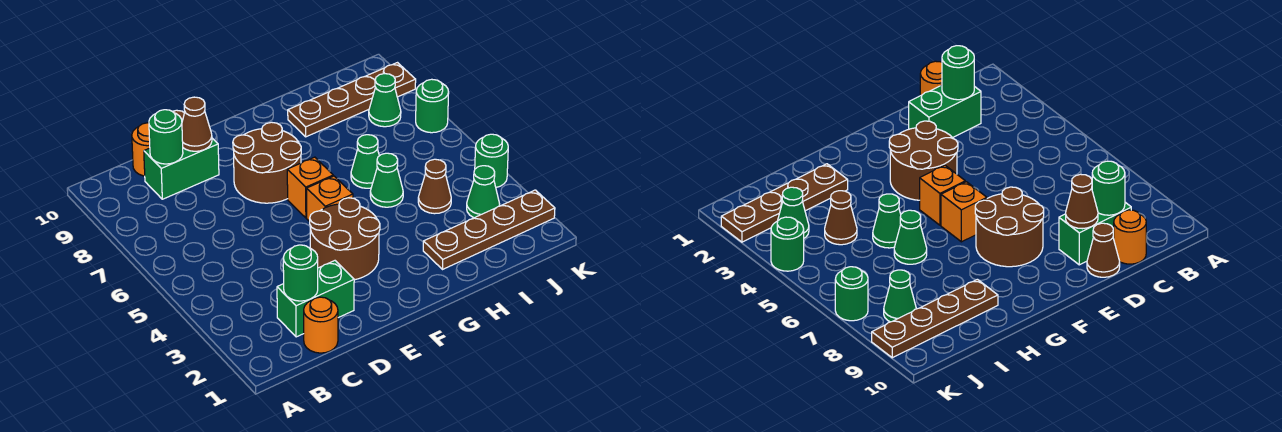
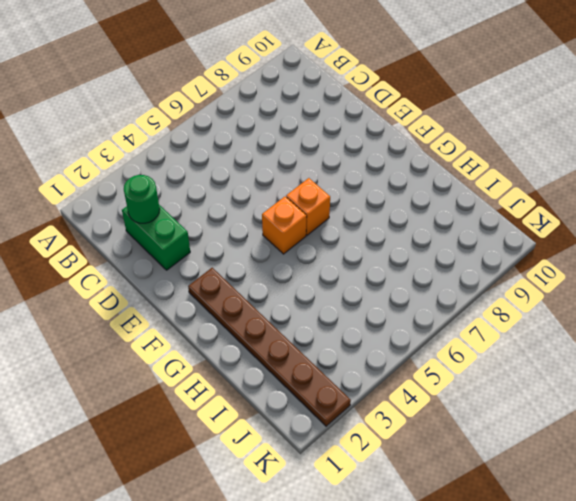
brown 1x6 plate [188,268,351,426] -> brown 1x4 plate [423,190,555,269]
none -> orange 1x1 round brick [304,297,338,353]
none -> green 1x2 brick [144,138,219,199]
none -> orange 1x1 round brick [132,123,150,176]

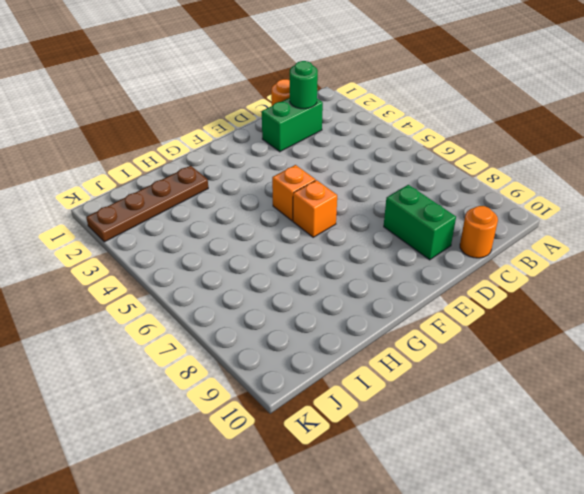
green 1x2 brick [384,185,456,260] -> green 1x2 brick turned to [144,138,219,199]
none -> brown 1x1 cone [1087,223,1120,277]
none -> brown 2x2 round brick [310,198,380,280]
none -> brown 2x2 round brick [233,122,301,203]

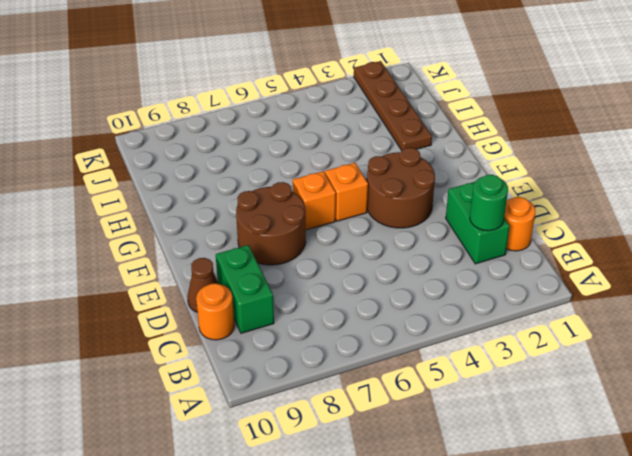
none -> green 1x1 cone [370,153,403,207]
none -> green 1x1 cone [351,135,379,188]
none -> brown 1x4 plate [288,63,416,137]

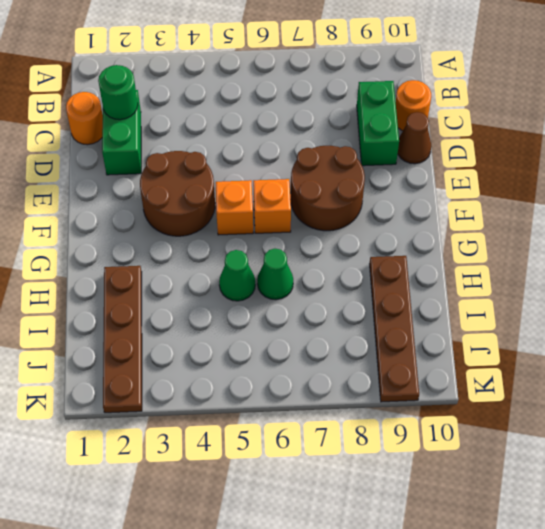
none -> brown 1x1 cone [418,159,451,214]
none -> green 1x1 cone [467,166,500,218]
none -> green 1x1 cone [369,74,401,127]

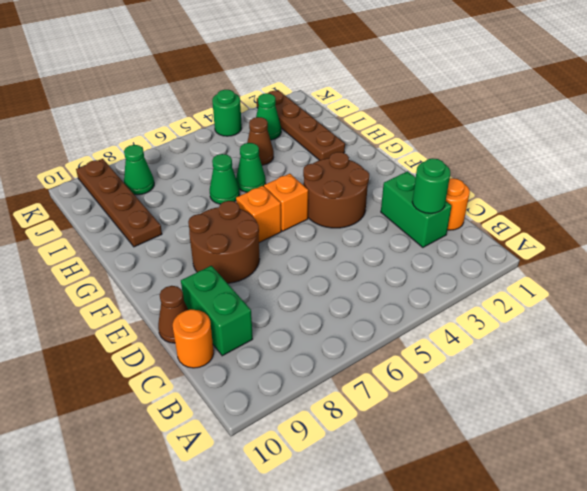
none -> green 1x1 round brick [416,79,449,133]
none -> green 1x1 round brick [149,110,183,164]
none -> brown 1x1 cone [182,97,212,151]

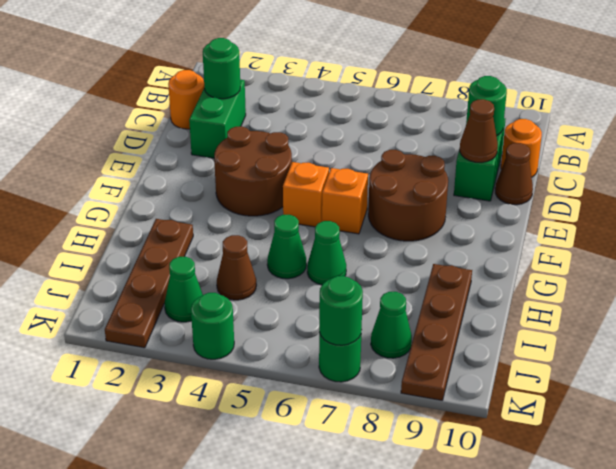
green 1x1 round brick [319,276,363,345] -> none

